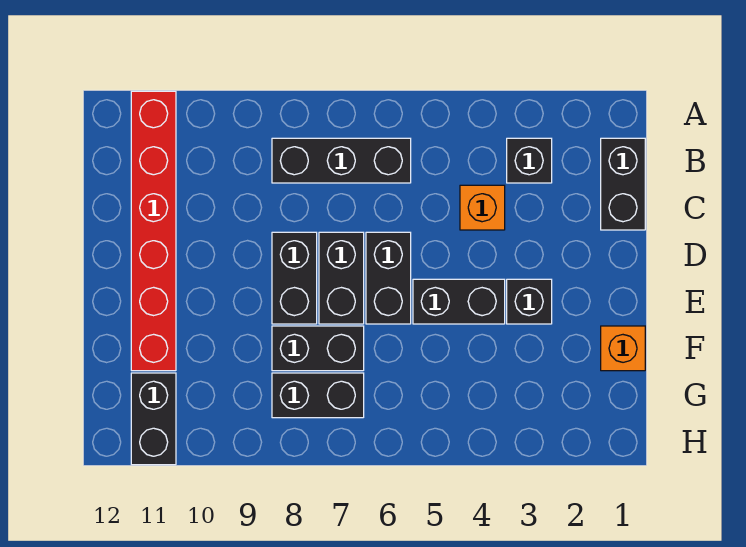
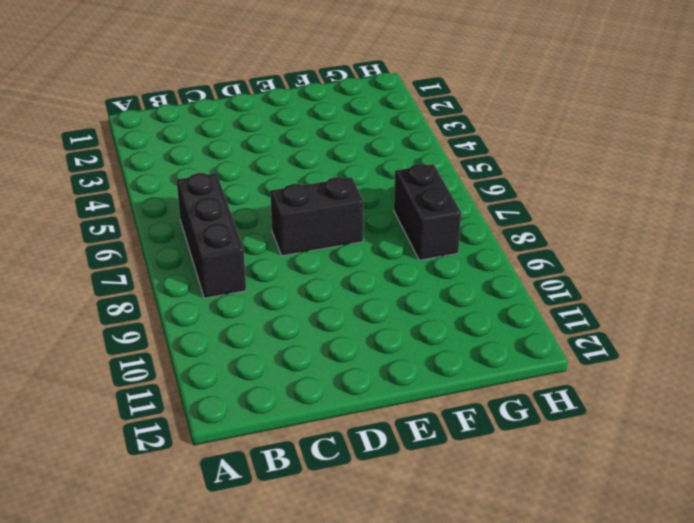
none -> red 1x6 brick [131,91,176,371]
none -> black 1x2 brick [601,138,645,230]
none -> black 1x1 brick [507,138,552,183]

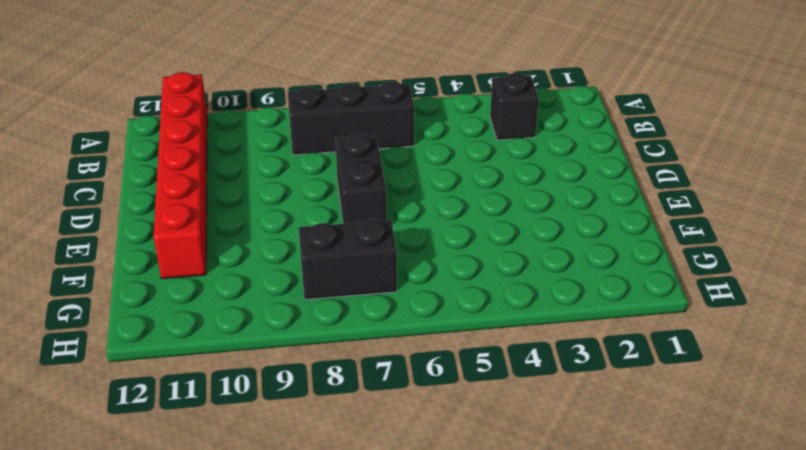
none -> black 1x2 brick [601,138,645,230]
none -> orange 1x1 brick [460,185,505,230]
none -> black 1x2 brick [366,232,411,324]

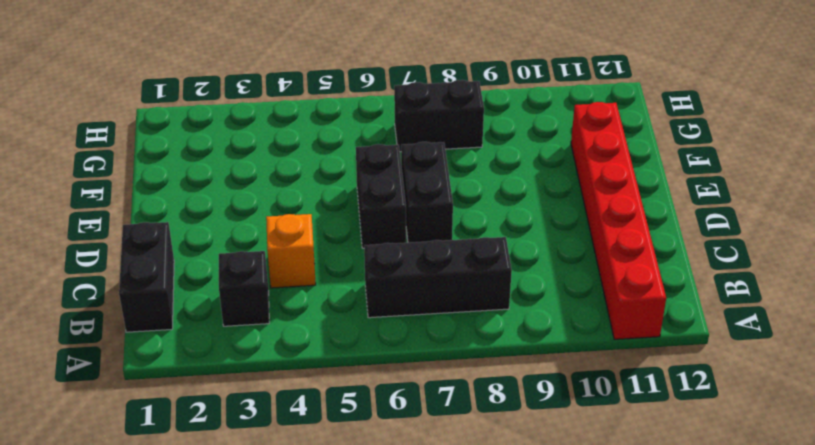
none -> black 1x2 brick [272,232,317,324]
none -> black 1x1 brick [507,279,552,324]
none -> black 1x2 brick [413,279,505,324]

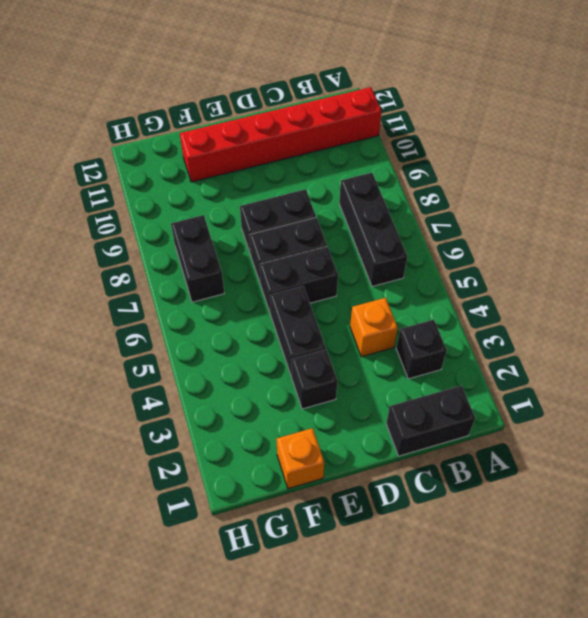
none -> black 1x2 brick [272,326,364,371]
none -> black 1x2 brick [131,373,176,465]

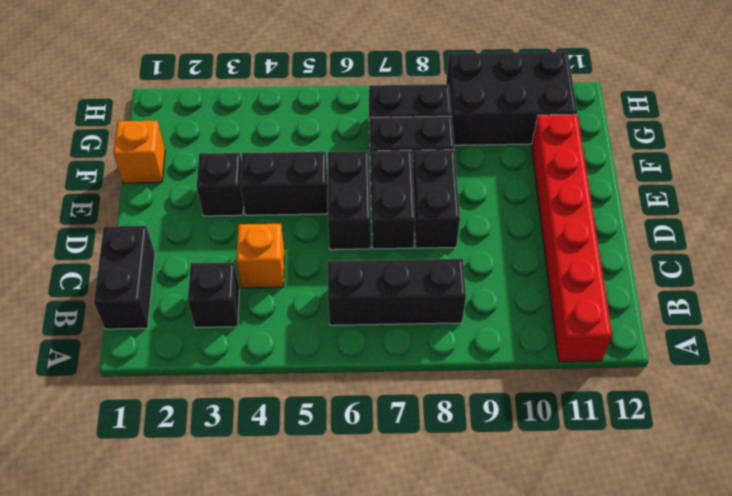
black 2x3 brick [446,51,577,145] -> black 1x2 brick [131,373,176,465]

